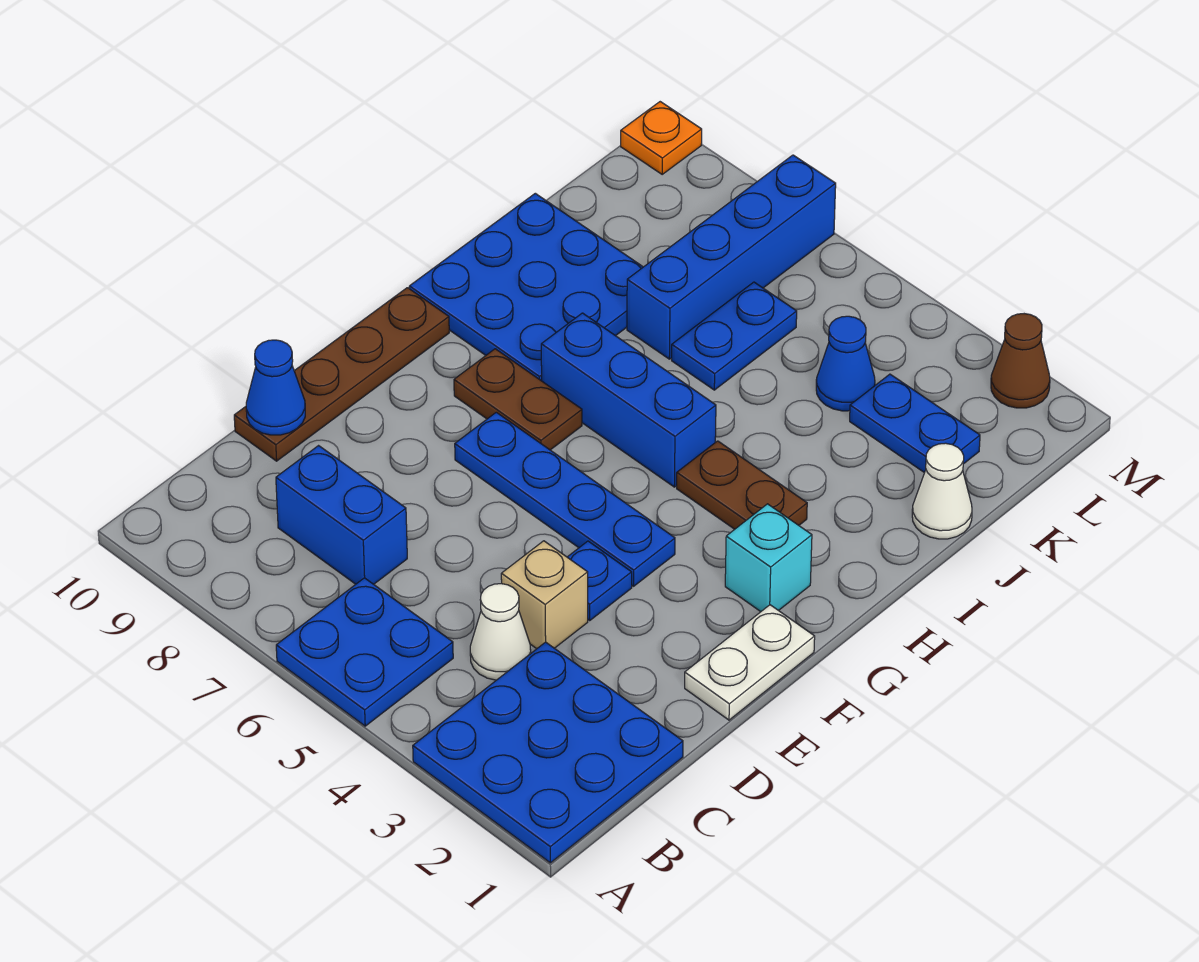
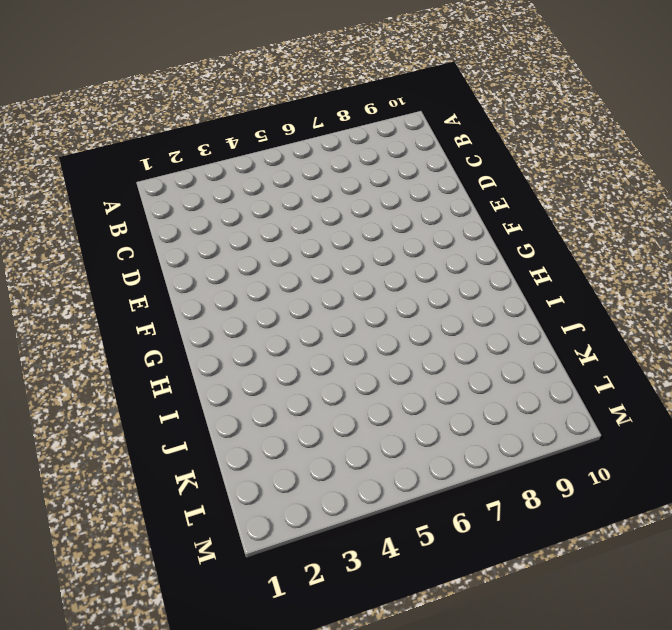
none -> blue 3x3 plate [413,642,683,863]
none -> blue 2x2 plate [276,578,453,726]
none -> white 1x1 cone [470,584,531,680]

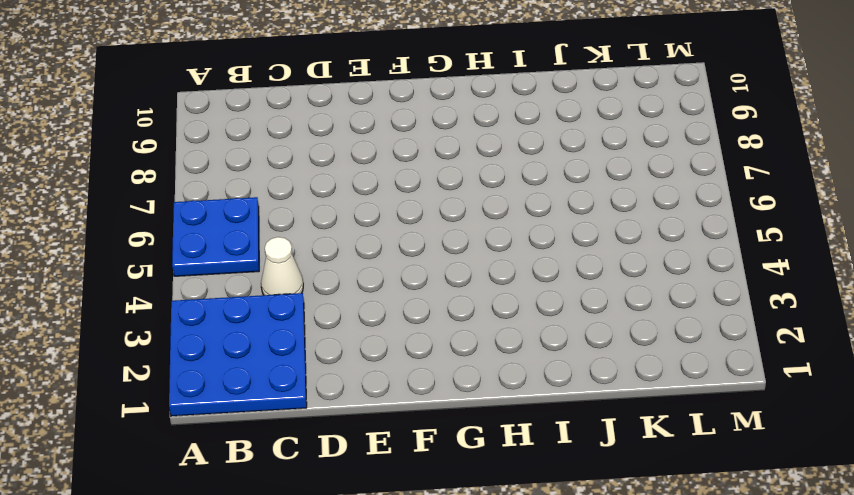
none -> blue 1x2 brick [276,446,407,584]
none -> tan 1x1 brick [501,541,588,649]
none -> brown 1x4 plate [234,288,449,461]

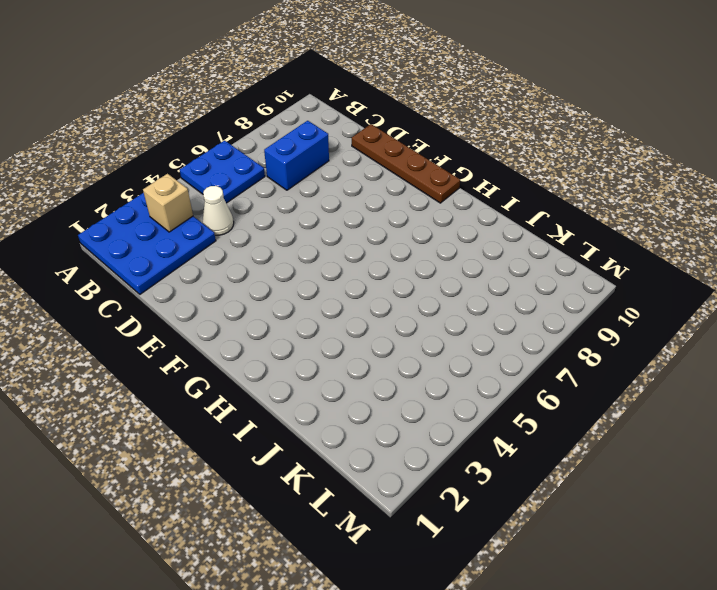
tan 1x1 brick [143,174,193,232] -> tan 1x1 brick moved to [501,541,588,649]
none -> white 1x2 plate [685,605,815,720]
none -> blue 1x1 plate [567,541,632,620]
none -> blue 1x4 plate [455,412,675,586]

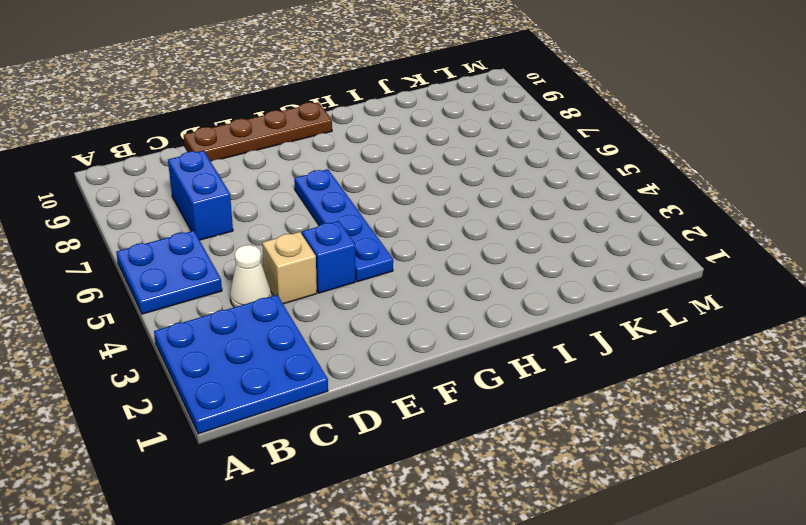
blue 1x1 brick [302,221,355,293] -> blue 1x1 plate [567,541,632,620]
none -> white 1x2 plate [685,605,815,720]
none -> cyan 1x1 brick [725,504,812,612]
none -> brown 1x2 plate [454,349,582,450]

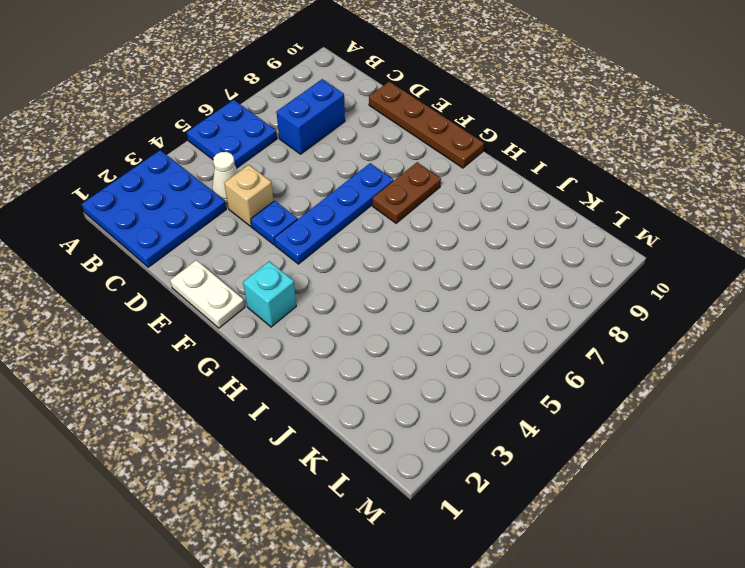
none -> brown 1x2 plate [677,441,807,529]
none -> blue 1x3 brick [541,313,716,487]
none -> blue 3x3 plate [409,193,643,381]

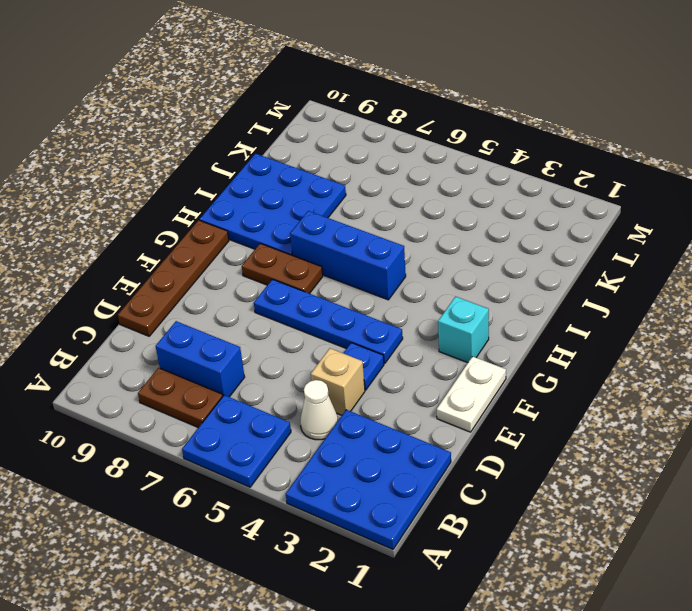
brown 1x2 plate [138,368,223,428] -> brown 1x2 plate moved to [677,441,807,529]
none -> white 1x1 cone [912,443,972,539]
none -> blue 1x2 plate [672,282,797,390]
none -> blue 1x4 brick [627,155,836,359]

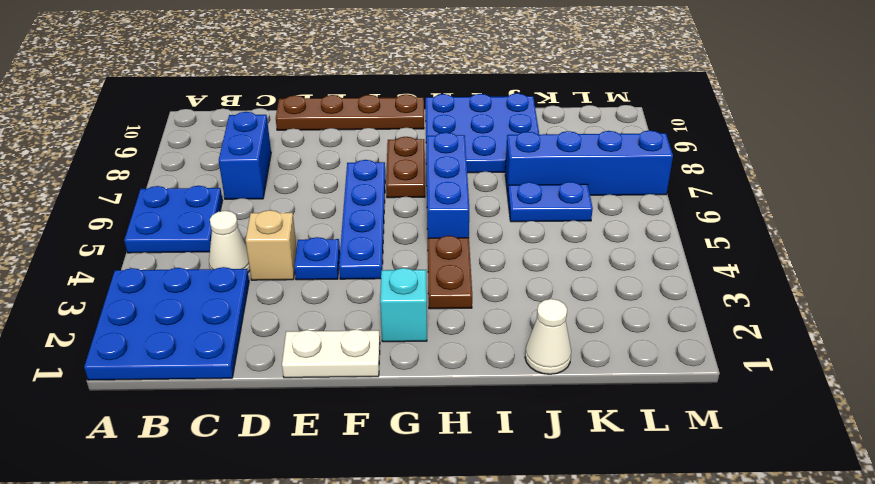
none -> blue 1x2 plate [850,374,980,473]
none -> blue 1x1 cone [816,316,875,411]
none -> brown 1x1 cone [991,314,1050,408]

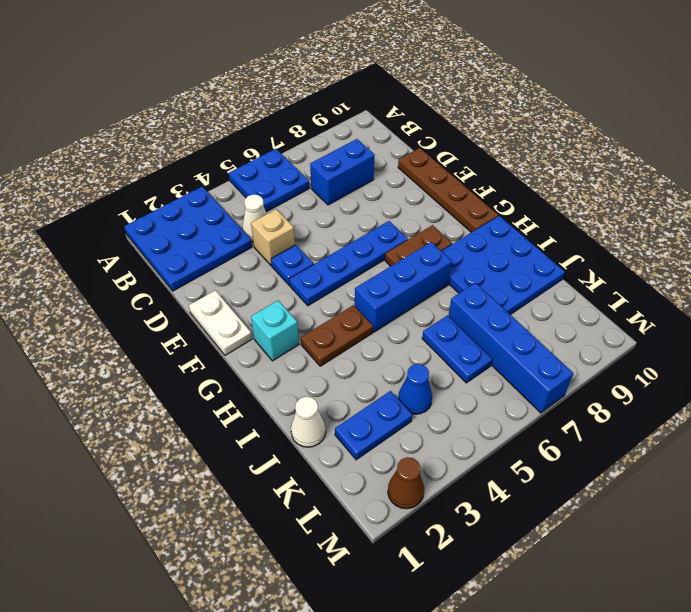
none -> orange 1x1 plate [621,102,702,174]
none -> blue 1x1 cone [246,340,305,435]

